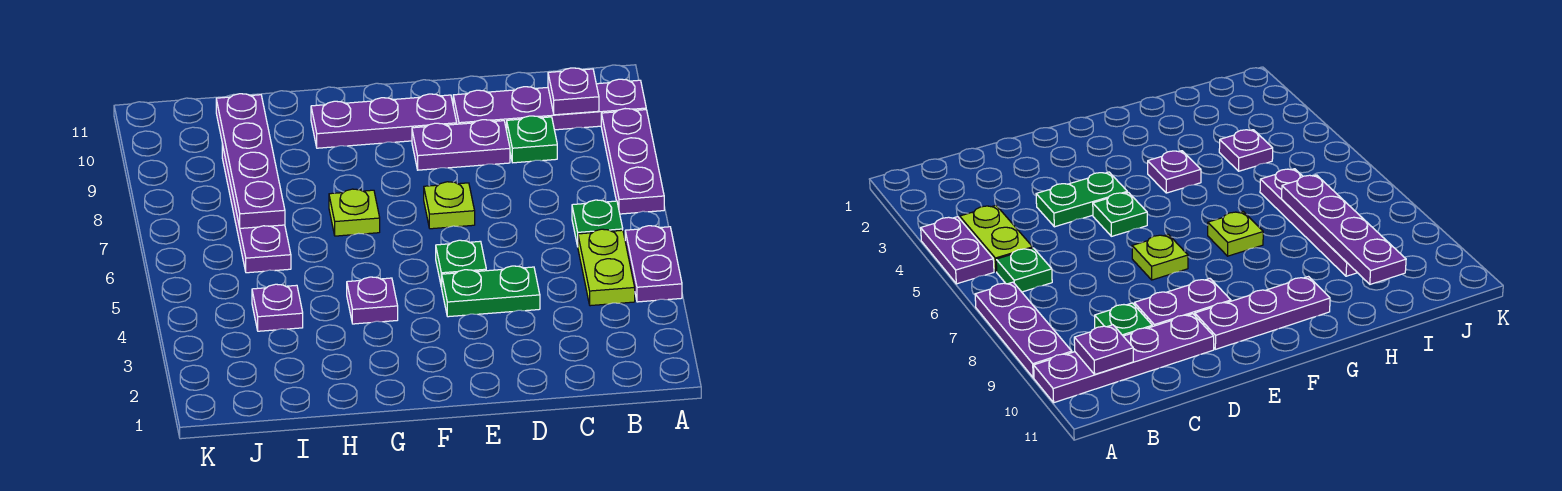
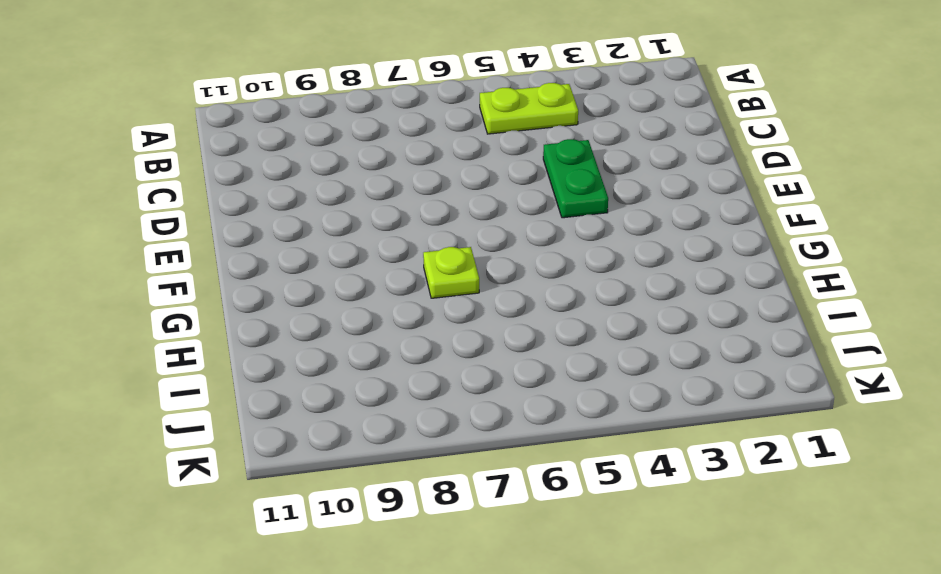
none -> purple 1x2 plate [625,226,682,302]
none -> purple 1x3 plate [601,109,664,214]
none -> purple 1x4 plate [453,79,646,131]

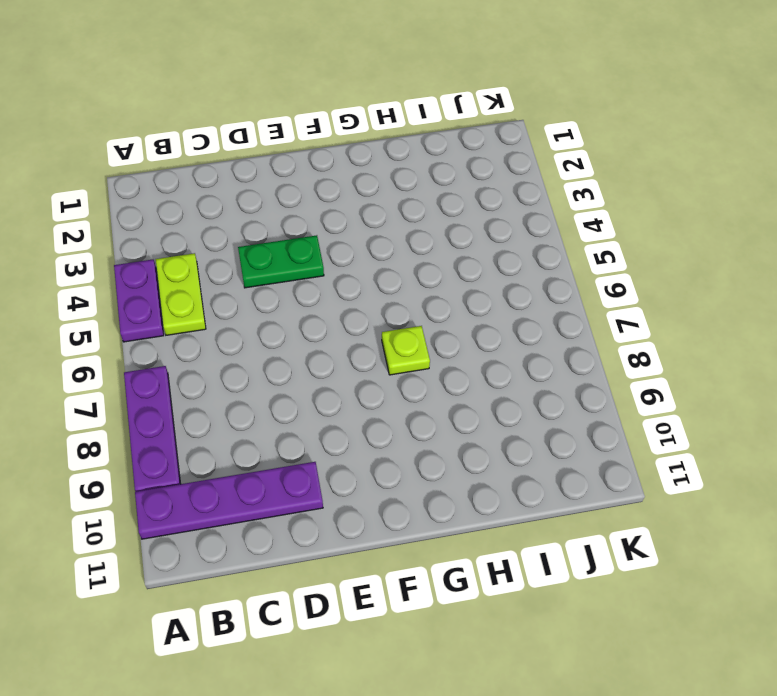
none -> green 1x1 plate [572,200,623,246]
none -> green 1x1 plate [507,116,557,163]
none -> purple 1x2 plate [412,120,510,170]

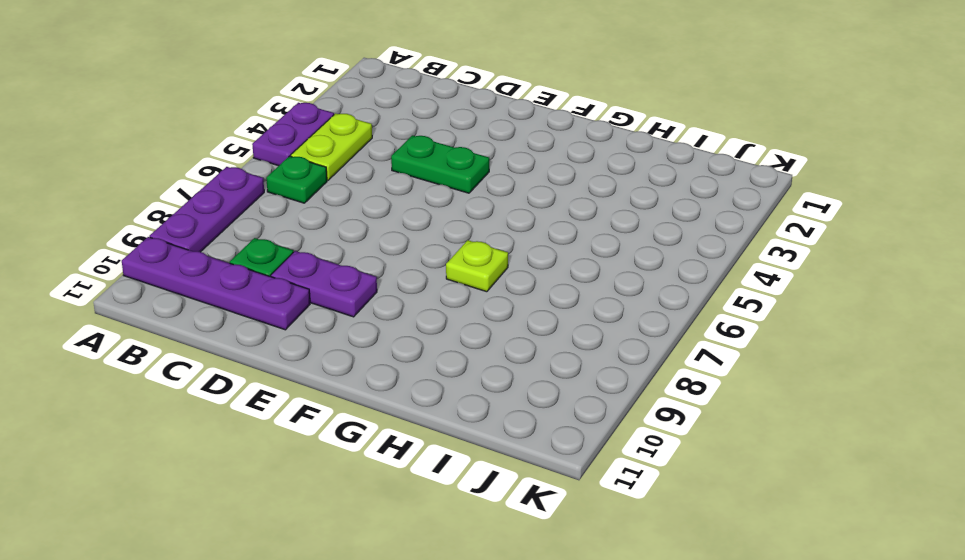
none -> green 1x1 plate [436,240,486,287]
none -> lime 1x1 plate [424,182,475,229]
none -> purple 1x3 plate [311,94,457,148]

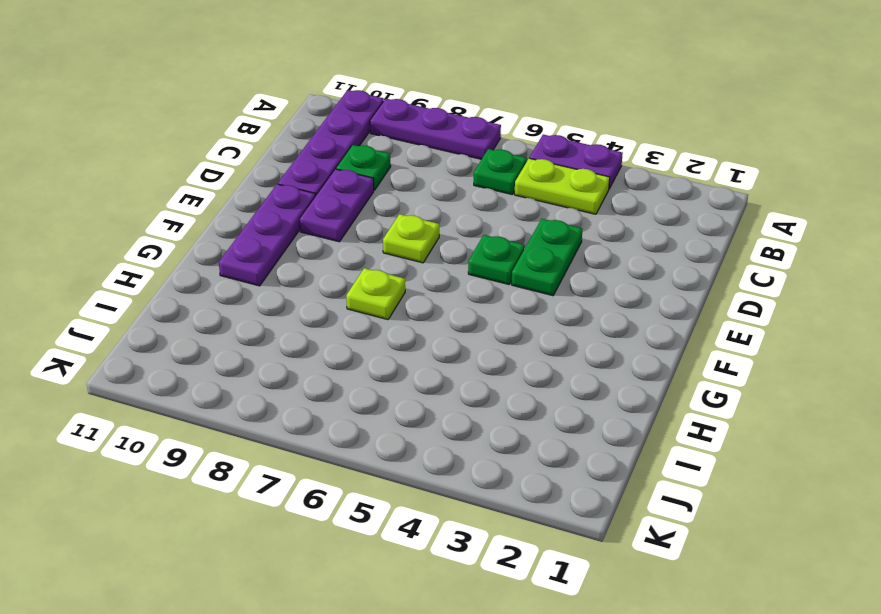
none -> purple 1x1 plate [347,277,398,324]
none -> purple 1x1 plate [252,284,303,331]
none -> purple 1x4 plate [222,144,291,273]

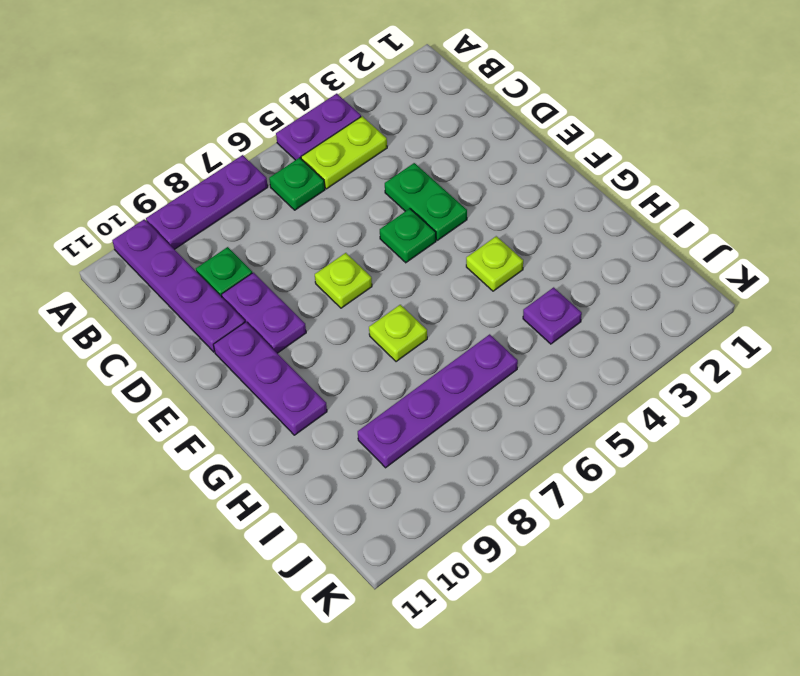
lime 1x1 plate [466,236,523,291] -> purple 1x1 plate [347,277,398,324]
none -> purple 1x1 plate [548,68,599,115]
none -> purple 1x4 plate [216,94,285,228]

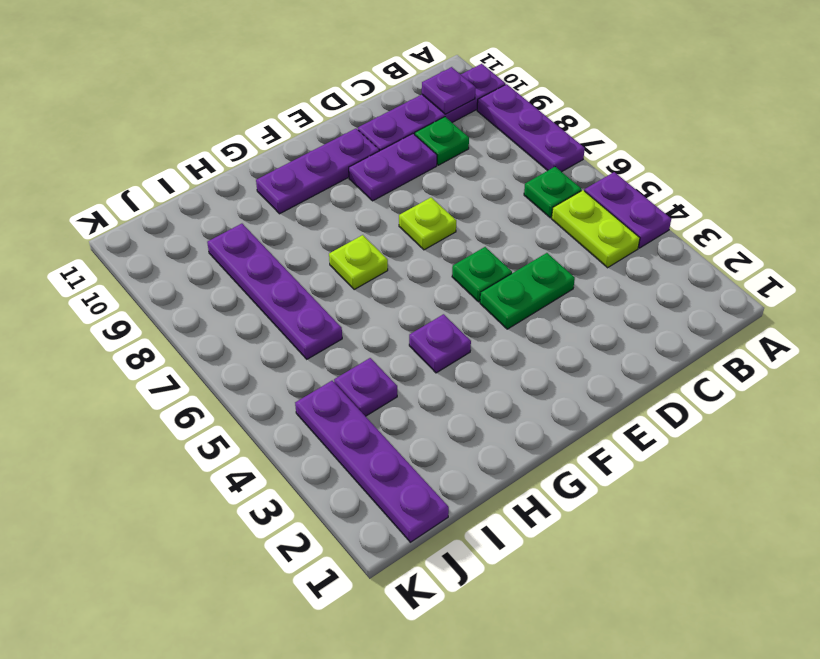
purple 1x4 plate [295,381,449,542] -> purple 1x4 plate moved to [216,94,285,228]

